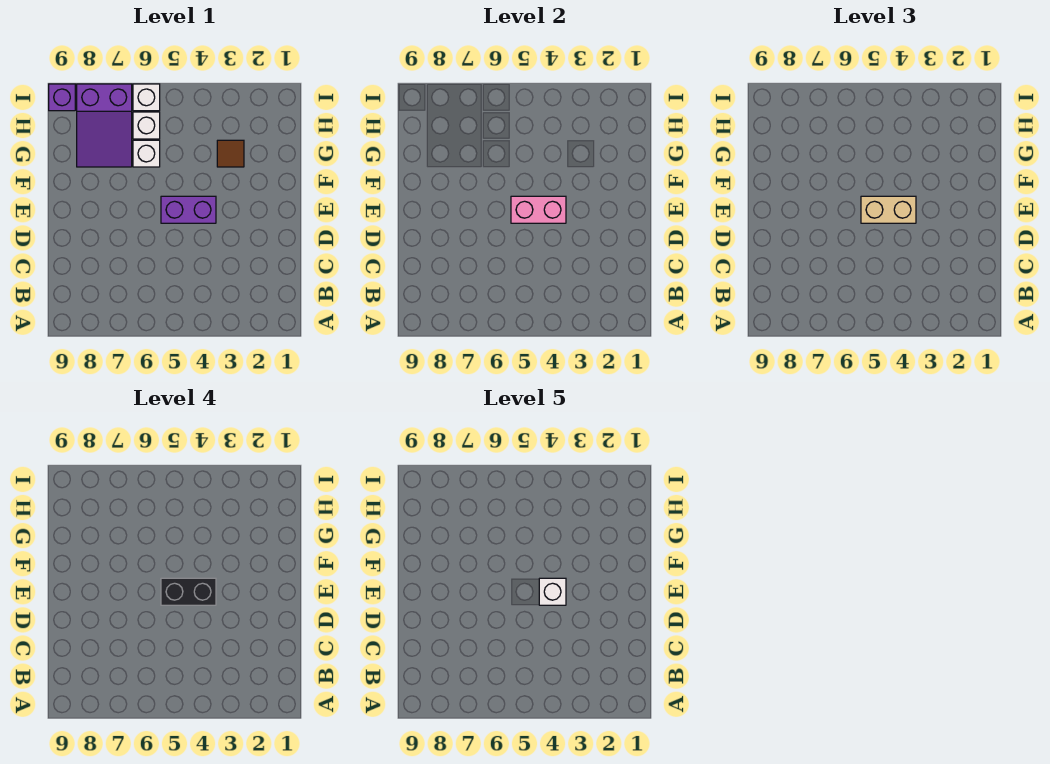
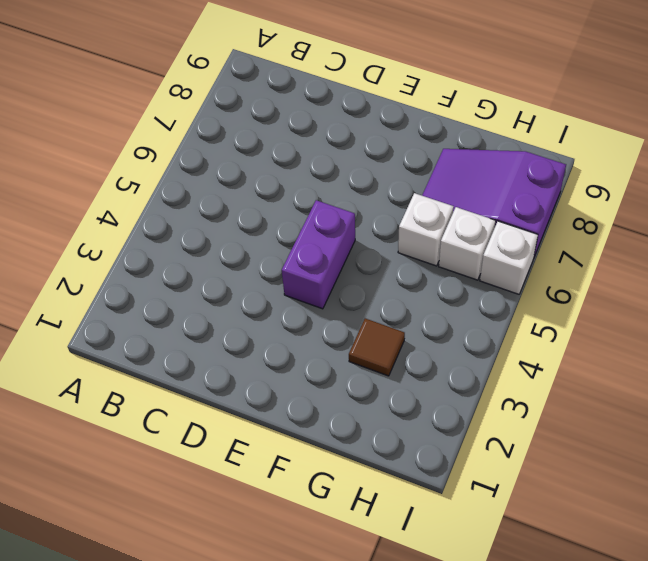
none -> purple 1x1 brick [49,84,75,111]
none -> pink 1x2 brick [511,196,566,223]

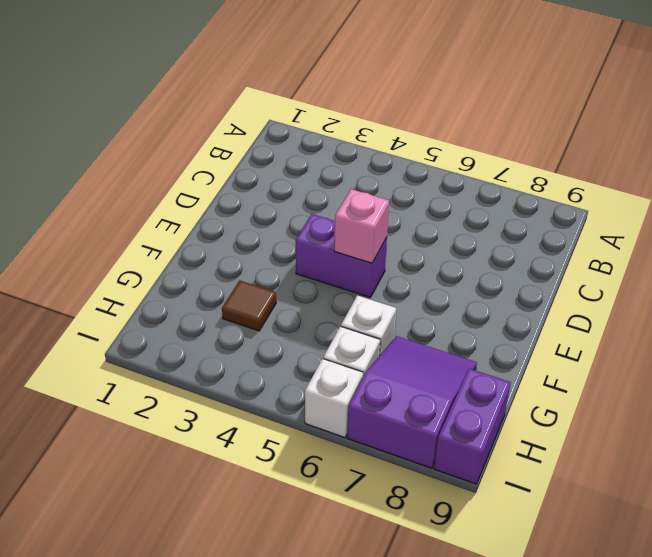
pink 1x1 brick [334,189,389,263] -> pink 1x2 brick [511,196,566,223]
purple 1x2 brick [434,369,511,484] -> purple 1x1 brick [49,84,75,111]
none -> tan 1x2 brick [861,196,916,223]
none -> black 1x2 brick [161,578,216,605]

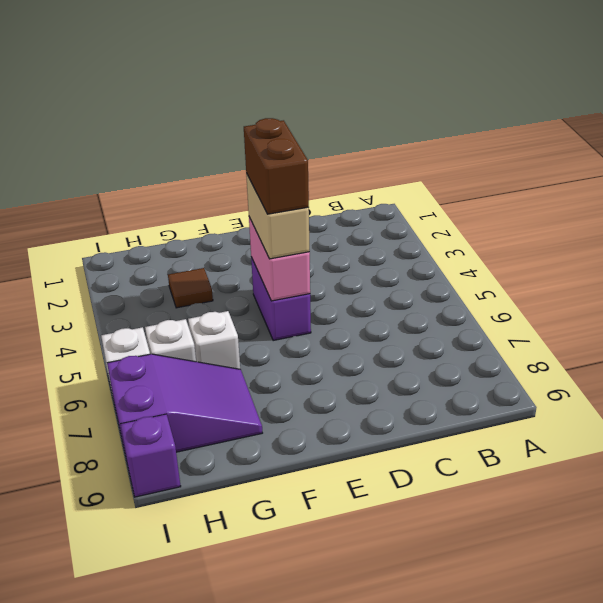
brown 1x2 brick [244,118,309,214] -> black 1x2 brick [161,578,216,605]
none -> white 1x1 brick [539,578,566,605]

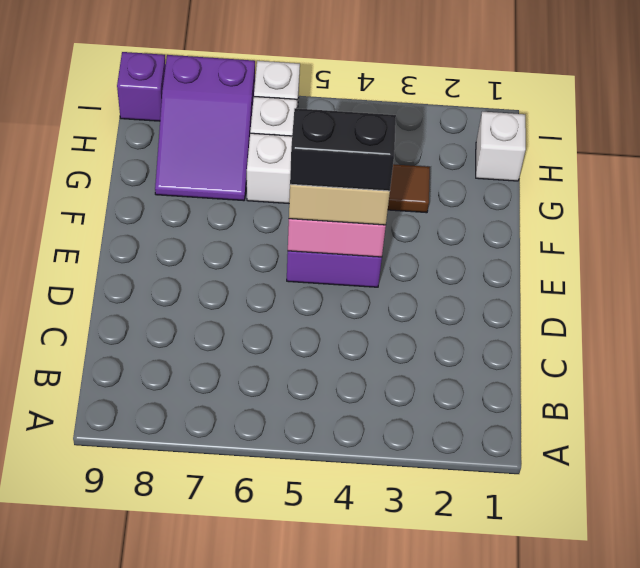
white 1x1 brick [476,112,526,181] -> white 1x1 brick moved to [539,578,566,605]

